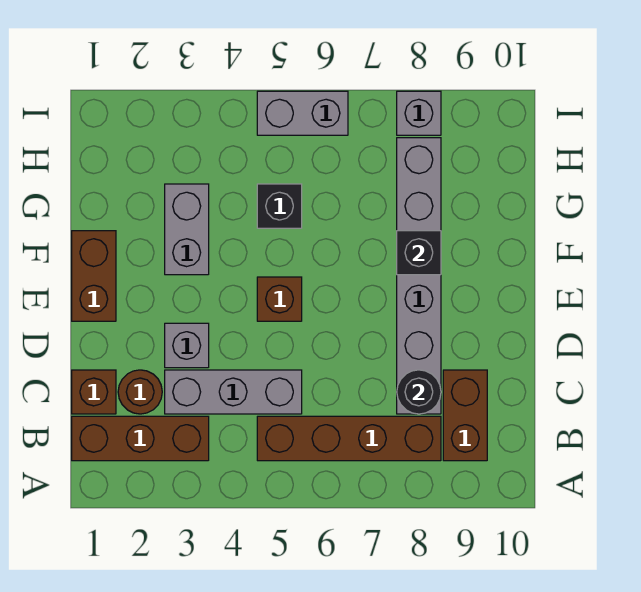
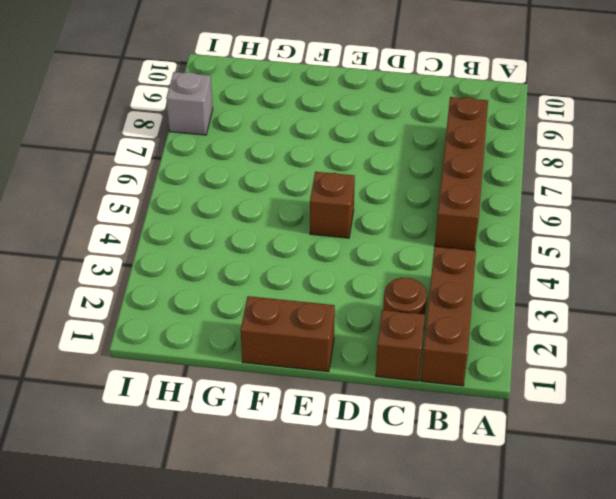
none -> brown 1x2 brick [443,370,487,461]
none -> grey 1x3 brick [165,370,302,414]
none -> grey 1x6 brick [397,138,441,414]

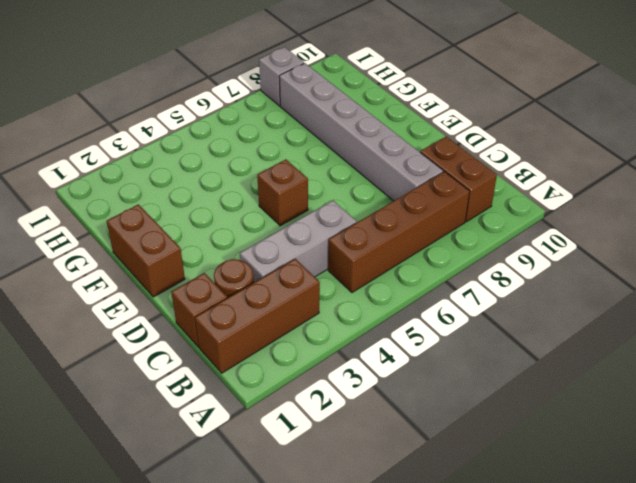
none -> grey 1x1 brick [165,323,209,368]
none -> grey 1x2 brick [165,184,209,275]
none -> black 1x1 brick [257,184,302,228]

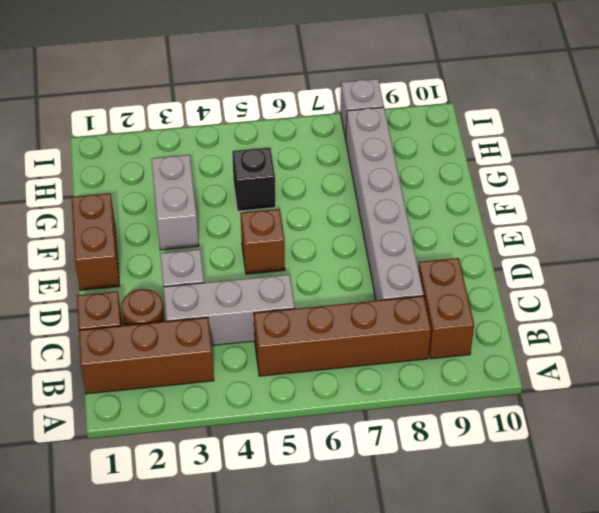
none -> grey 1x2 brick [257,91,348,135]
none -> black 1x1 round brick [397,370,441,414]
none -> black 1x1 brick [397,231,441,275]

